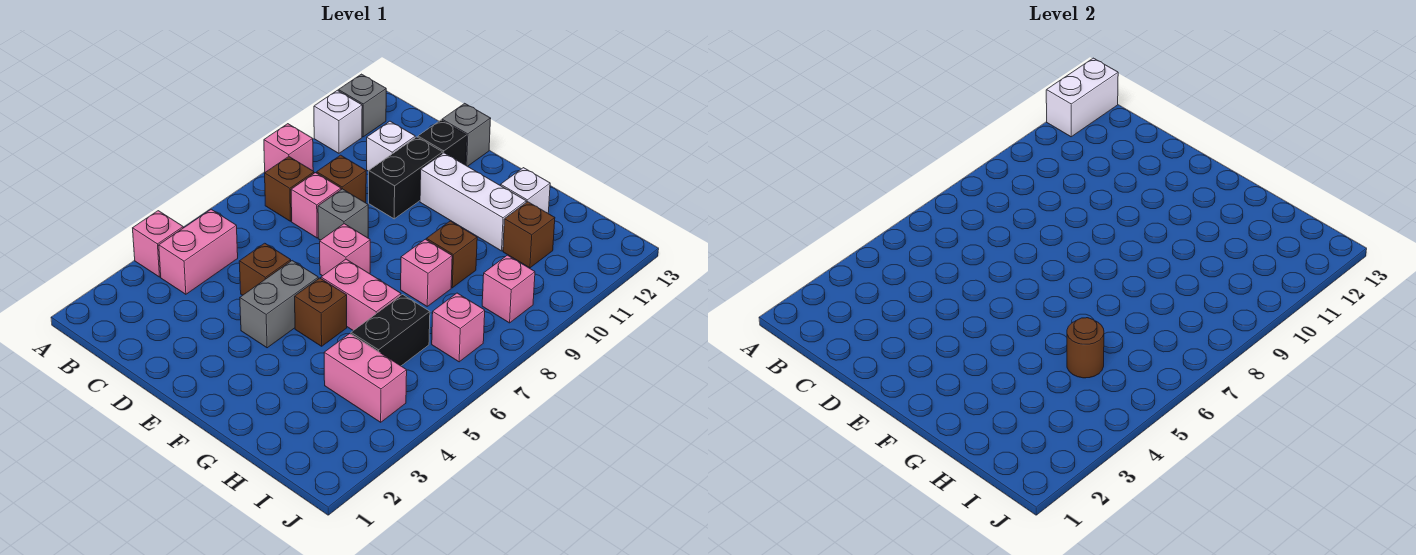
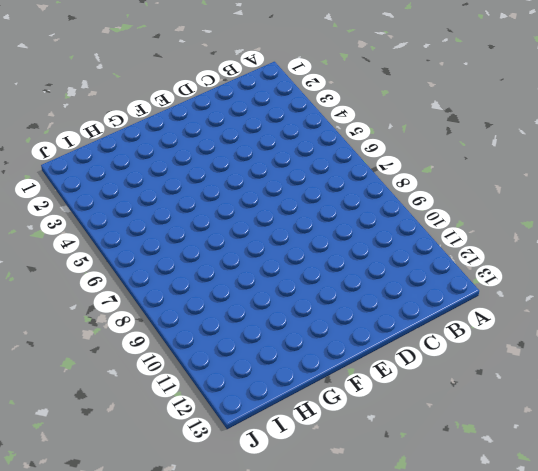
none -> pink 1x1 brick [133,211,183,277]
none -> pink 1x1 brick [264,124,313,172]
none -> white 1x1 brick [314,90,362,153]

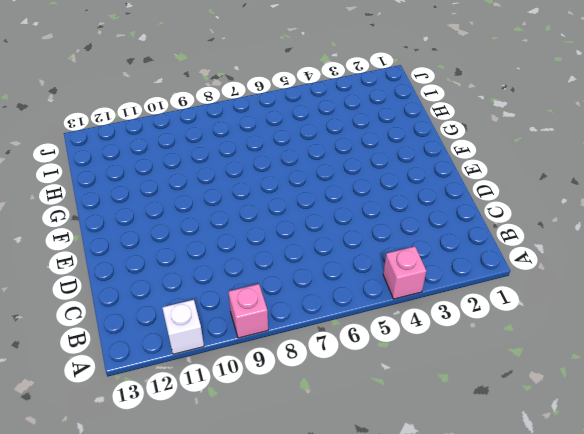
none -> grey 1x1 brick [338,74,386,137]
none -> pink 1x2 brick [159,209,238,294]
none -> brown 1x1 brick [265,157,314,221]

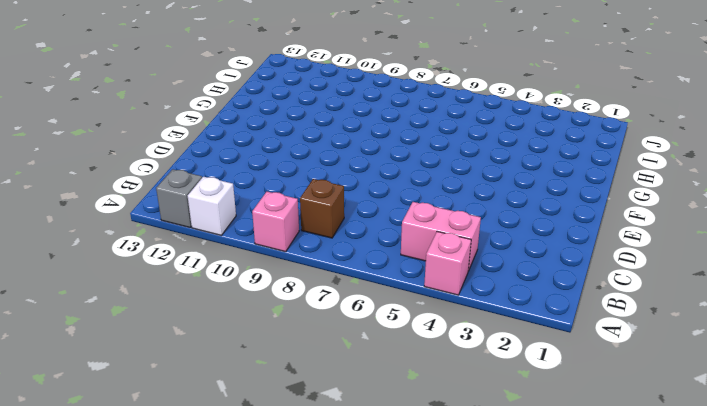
none -> pink 1x1 brick [291,173,341,238]
none -> brown 1x1 brick [317,155,366,203]
none -> white 1x1 brick [367,121,415,171]

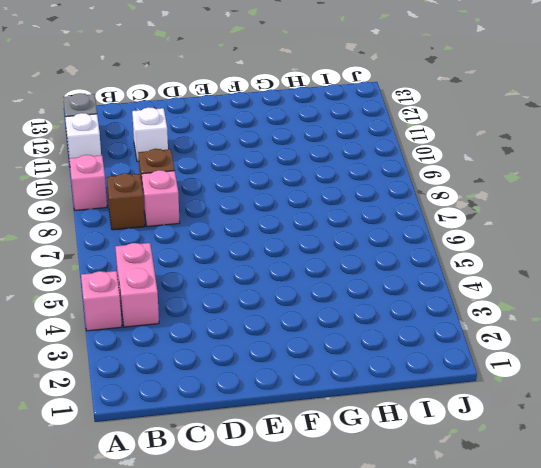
none -> brown 1x1 brick [239,243,291,295]
none -> grey 1x1 brick [318,189,368,240]
none -> black 1x2 brick [369,137,443,219]

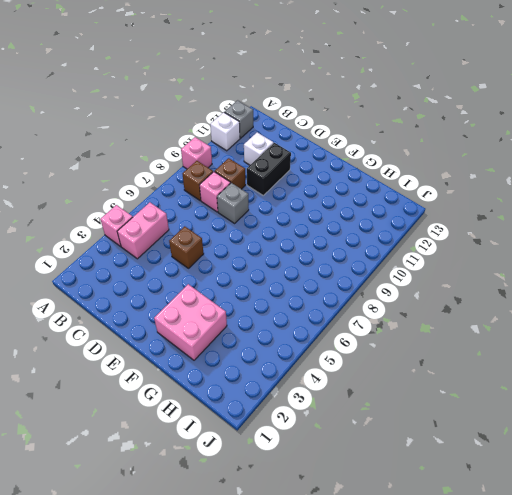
pink 2x2 brick [154,284,227,360] -> none
none -> black 1x1 brick [418,120,467,165]
none -> grey 1x1 brick [442,103,491,166]
none -> grey 1x2 brick [240,261,318,348]

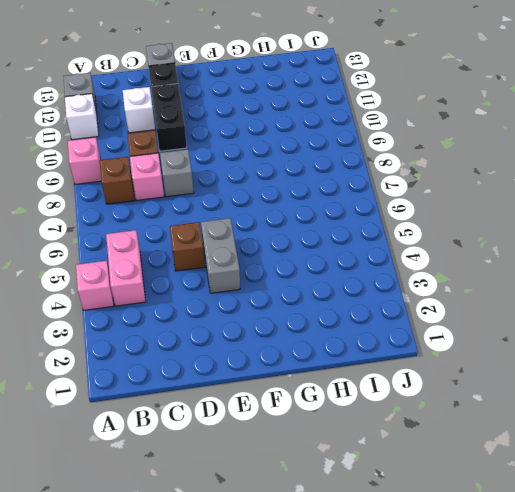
none -> pink 1x1 brick [320,224,370,276]
none -> white 1x3 brick [420,153,526,251]
none -> brown 1x1 brick [295,278,347,346]

